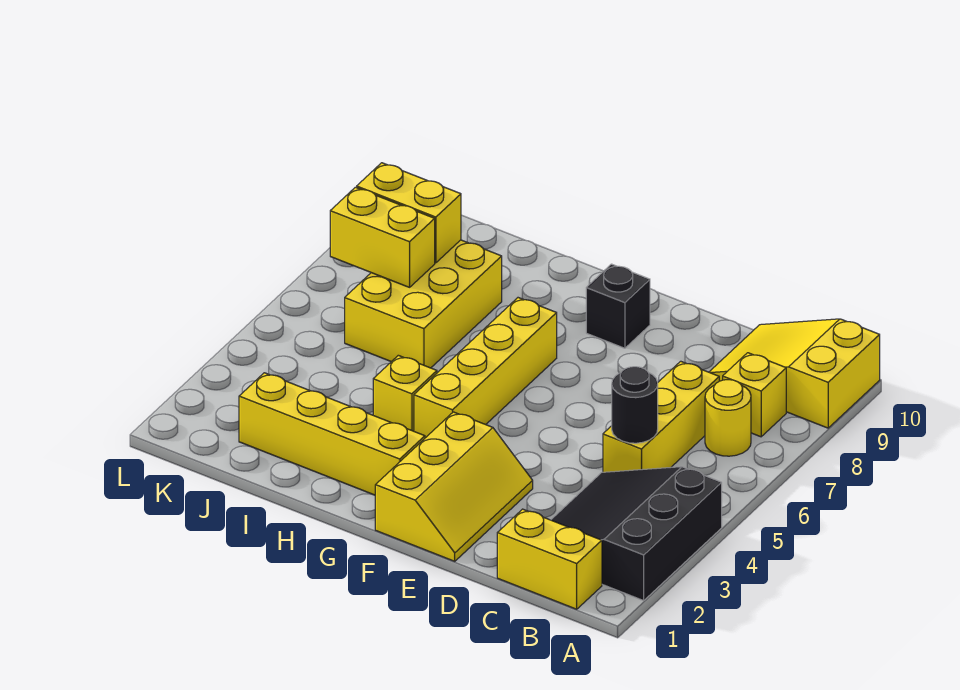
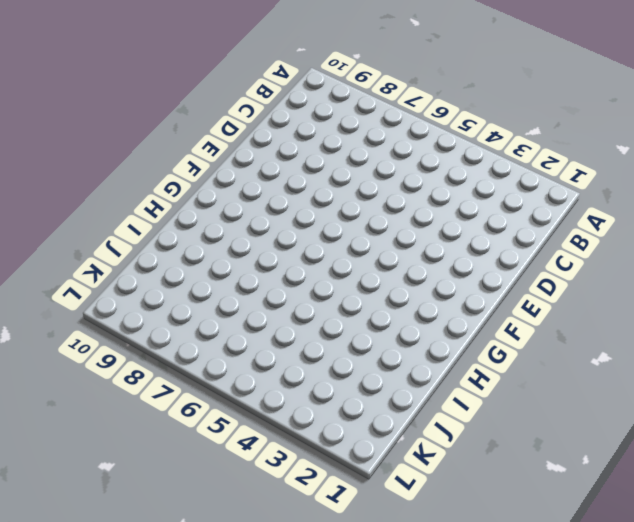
none -> black 3x3 slope [551,467,722,601]
none -> yellow 2x3 slope [709,319,880,428]
none -> yellow 1x2 brick [497,509,602,609]

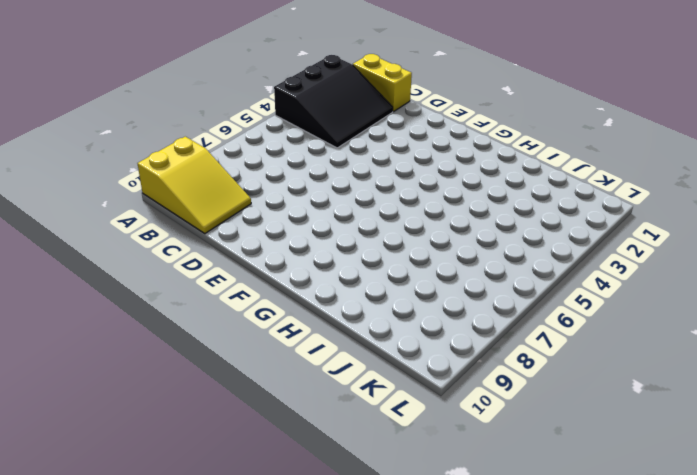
none -> yellow 1x1 round brick [705,380,751,456]
none -> yellow 1x1 brick [723,353,786,437]
none -> yellow 1x3 brick [603,361,719,472]

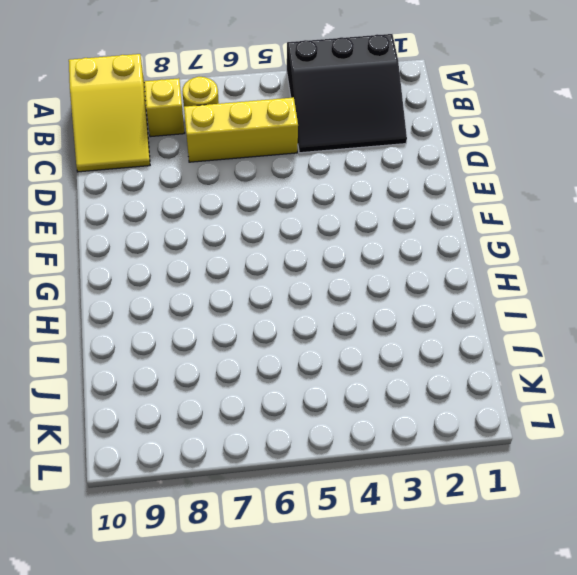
none -> yellow 1x2 brick [497,509,602,609]
none -> yellow 2x3 slope [375,412,533,561]
none -> black 1x1 brick [586,264,650,348]

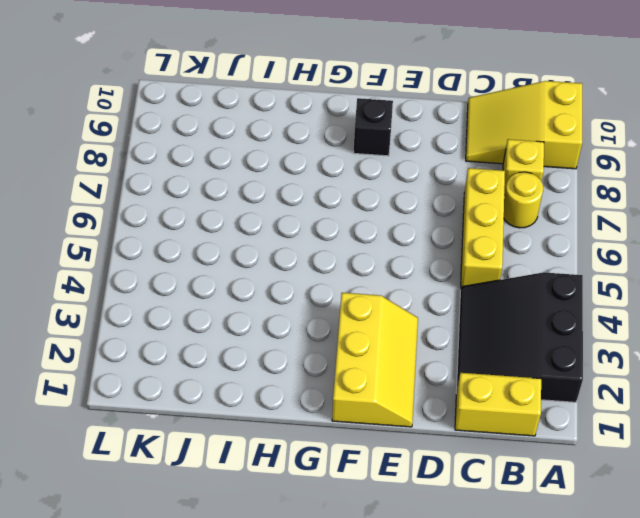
none -> yellow 1x4 brick [239,373,425,495]
none -> yellow 1x4 brick [414,298,557,438]
none -> yellow 1x1 brick [373,355,437,431]

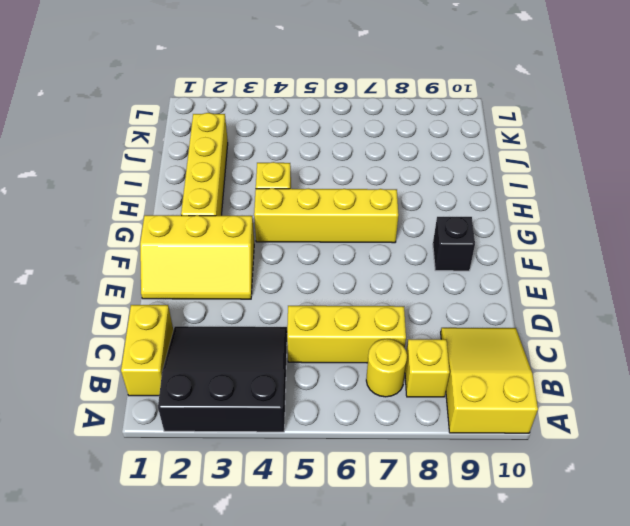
none -> yellow 2x3 brick [345,240,502,368]
none -> black 1x1 round brick [612,367,658,443]
none -> yellow 1x2 brick [330,187,435,287]

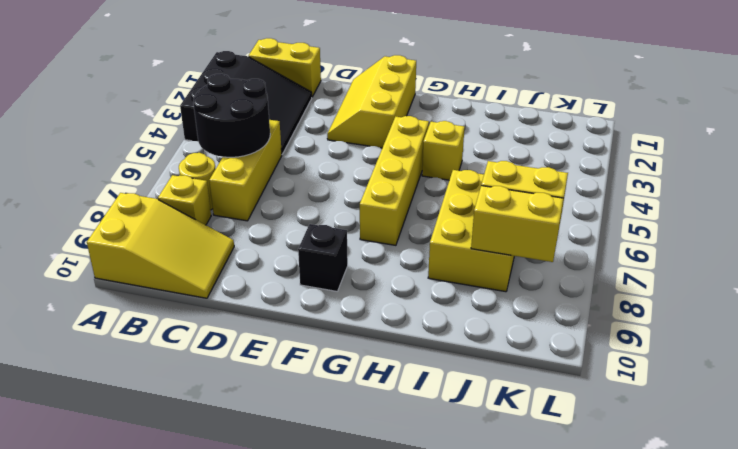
black 2x2 round brick [193,74,270,157] -> black 1x1 round brick [612,367,658,443]
none -> yellow 1x4 brick [239,373,425,495]

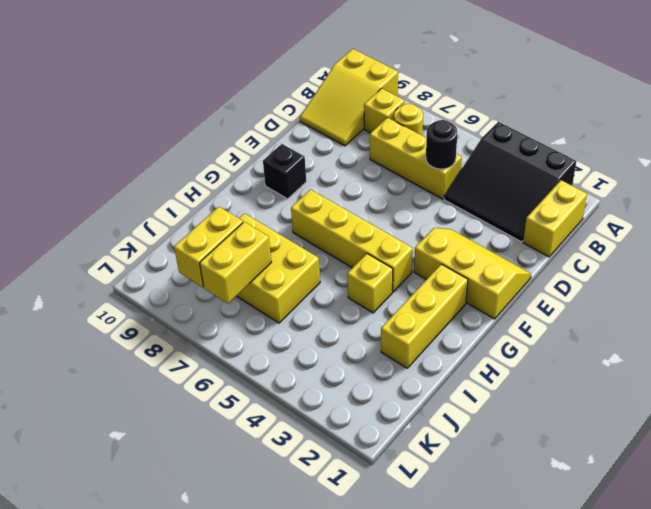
yellow 1x3 brick [381,264,468,368] -> yellow 1x4 brick [239,373,425,495]

